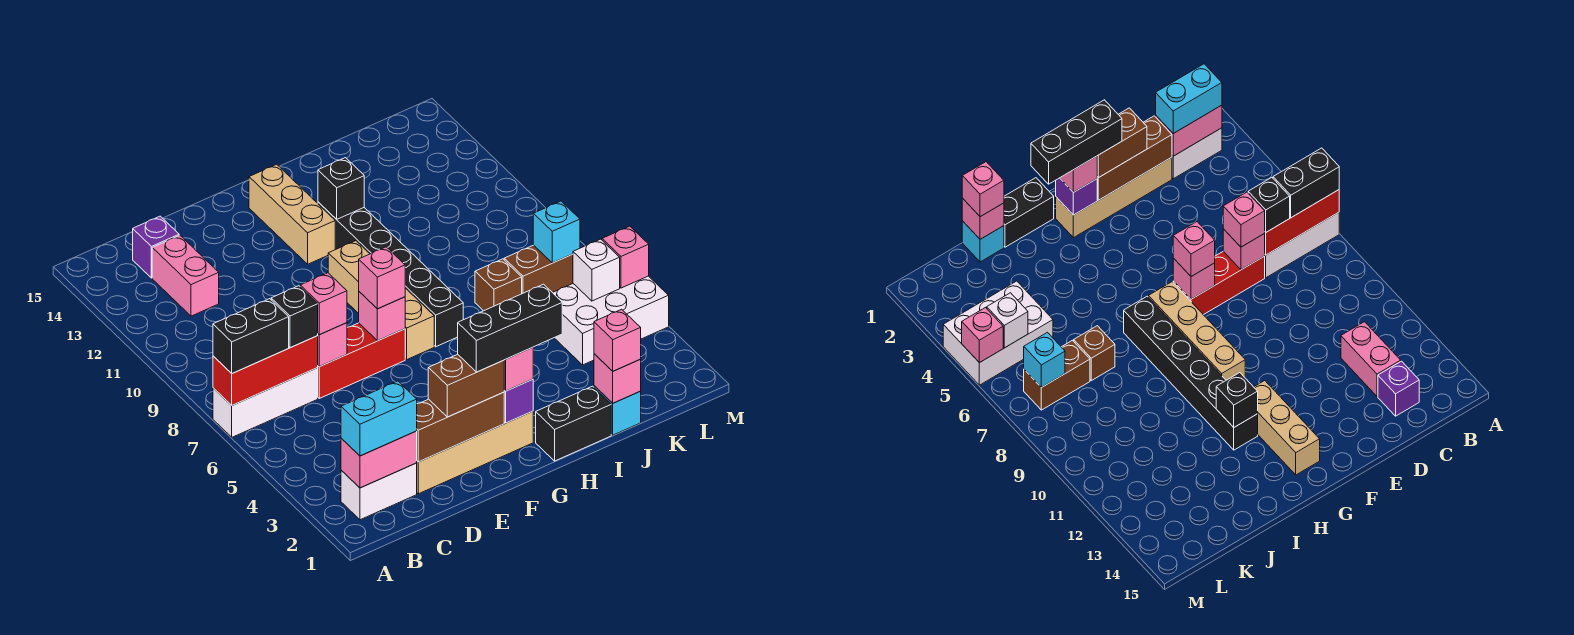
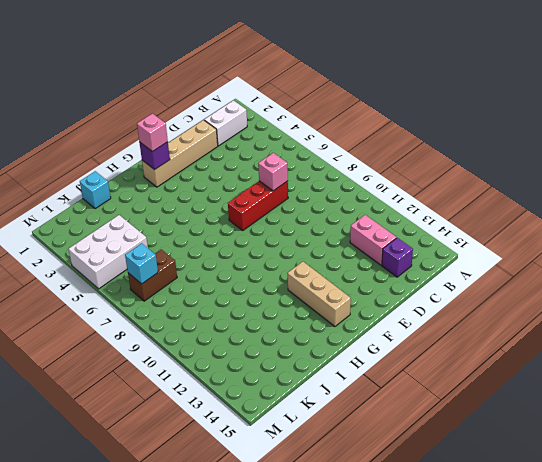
none -> white 1x3 brick [213,368,318,437]
none -> tan 1x4 brick [328,241,434,359]
none -> black 1x2 brick [536,386,611,461]
none -> black 1x6 brick [318,202,463,347]

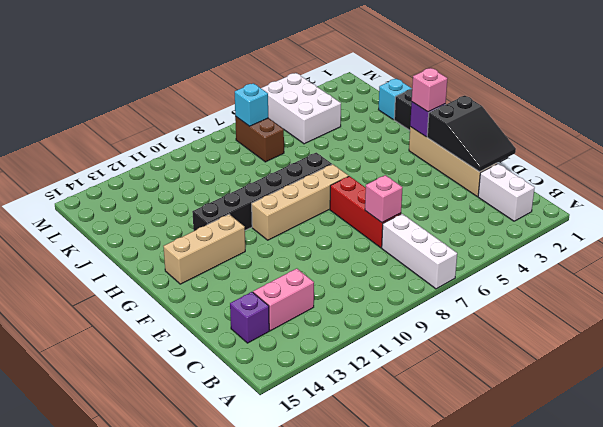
black 2x3 slope [427,96,516,172] -> brown 1x3 brick [417,392,504,462]
none -> brown 1x1 brick [475,259,522,311]
none -> red 1x3 brick [213,336,318,405]
none -> pink 1x2 brick [341,431,417,488]
none -> pink 1x1 brick [359,292,405,341]

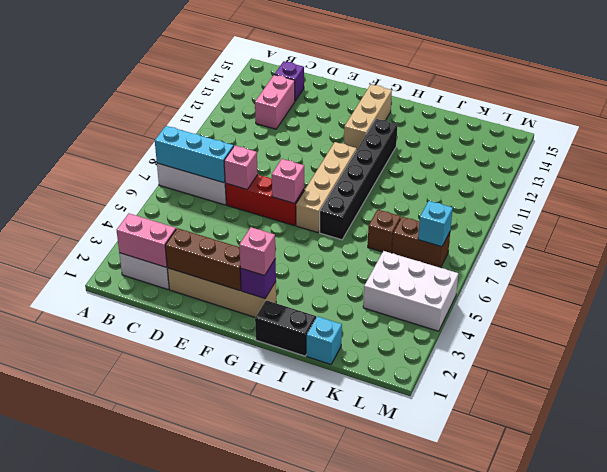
cyan 1x3 brick [155,126,234,183] -> red 1x3 brick [213,336,318,405]
none -> black 1x1 brick [318,158,364,219]
none -> pink 1x1 brick [594,354,641,403]
none -> white 1x1 brick [573,239,620,301]
none -> pink 1x1 brick [602,226,649,288]

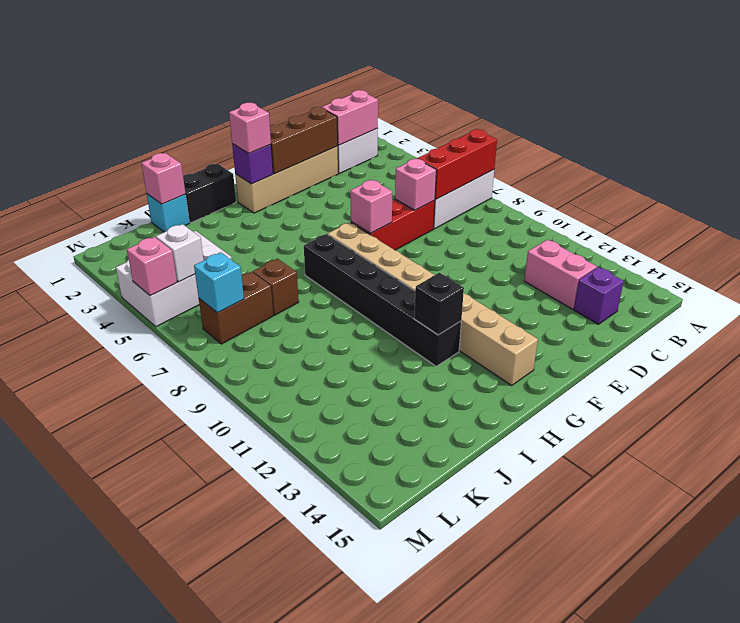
none -> black 1x2 brick [213,299,289,374]
none -> cyan 1x2 brick [341,381,417,456]
none -> black 1x1 brick [271,286,318,348]
none -> pink 1x1 brick [300,273,347,335]

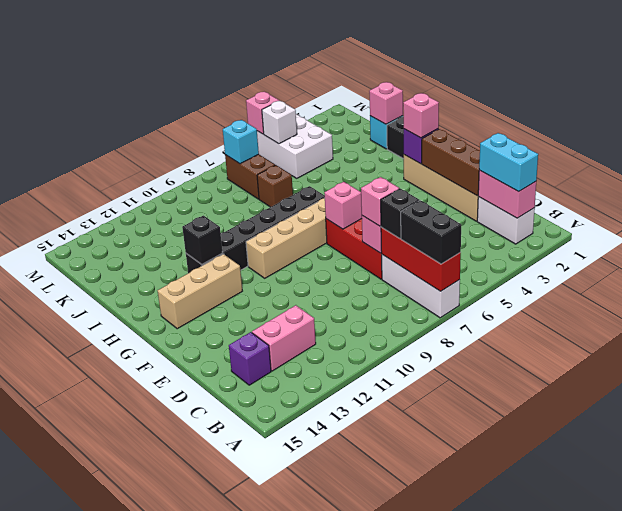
none -> brown 1x2 brick [428,354,504,417]
none -> pink 1x1 brick [359,247,405,309]
none -> pink 1x1 brick [594,309,641,371]
none -> black 1x3 brick [458,284,562,372]

